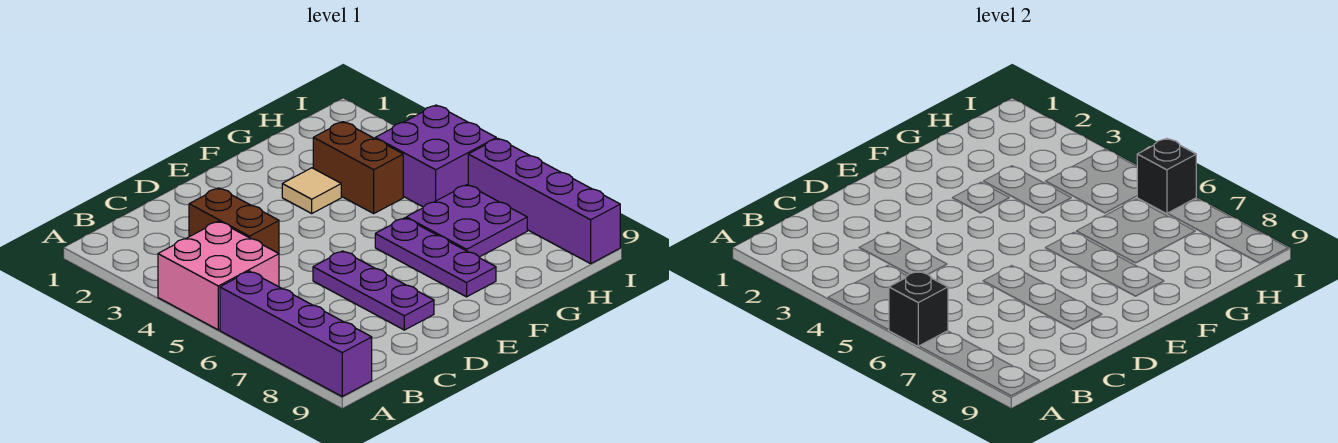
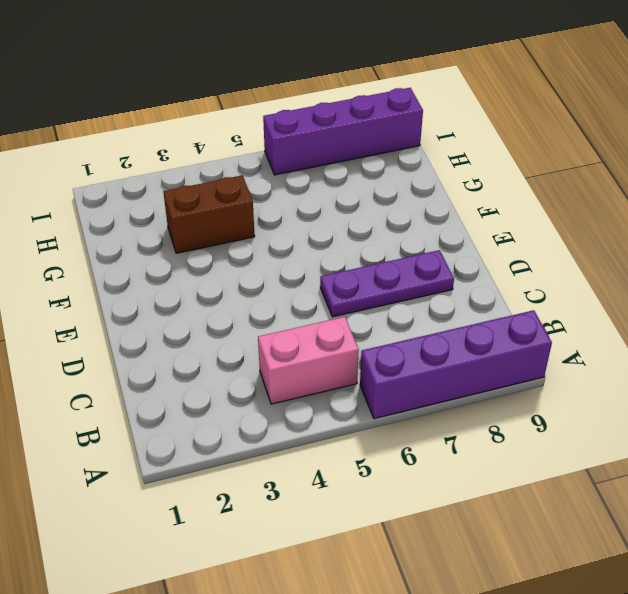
pink 1x2 brick [258,317,359,404] -> pink 2x2 brick [158,221,279,330]
none -> brown 1x2 brick [189,188,279,253]
none -> tan 1x1 tile [282,168,341,213]
none -> purple 1x3 plate [375,218,496,297]

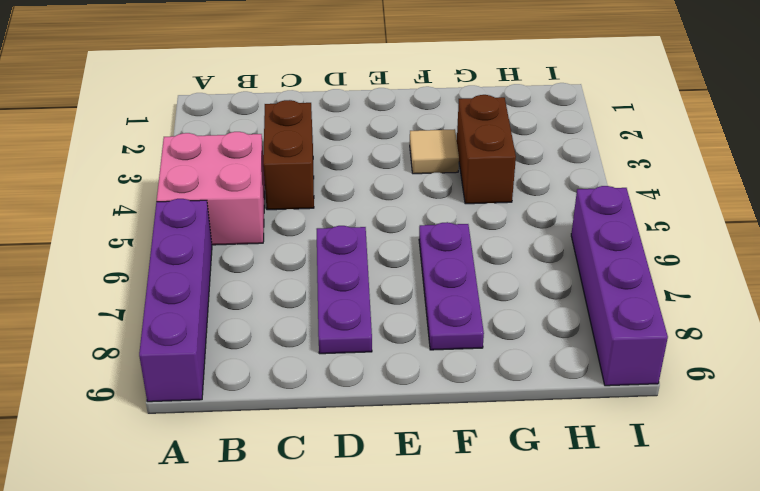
none -> purple 2x2 plate [406,185,527,257]
none -> purple 2x2 brick [375,105,496,207]
none -> black 1x1 brick [889,271,948,346]

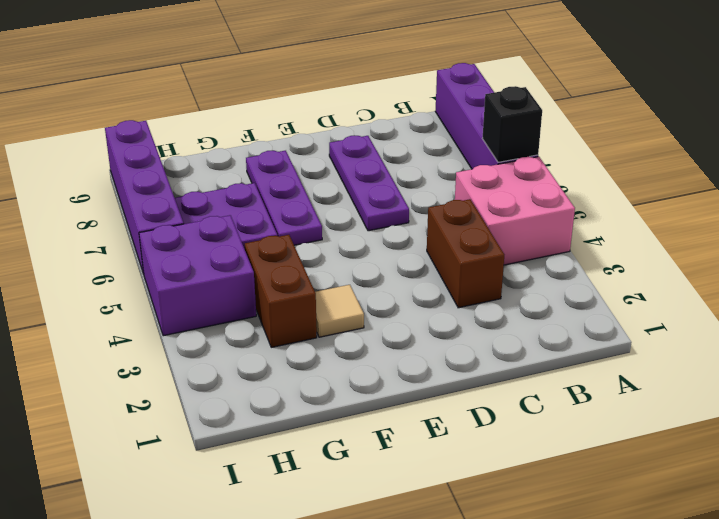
none -> black 1x1 brick [1137,139,1196,214]

